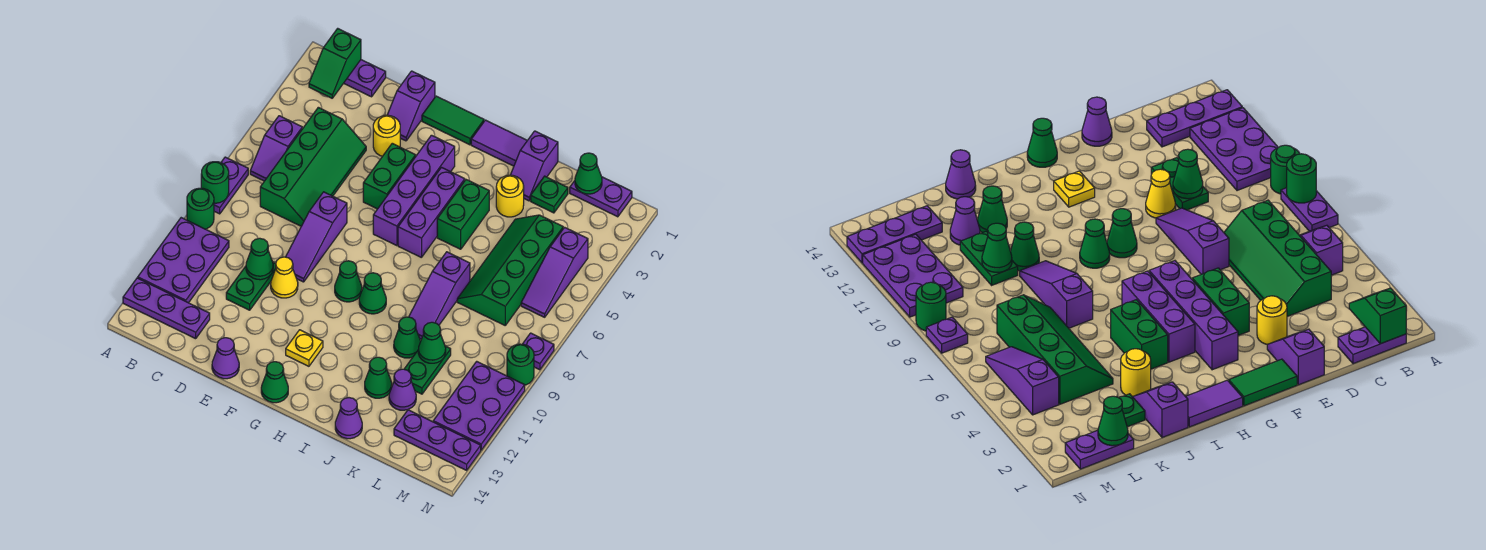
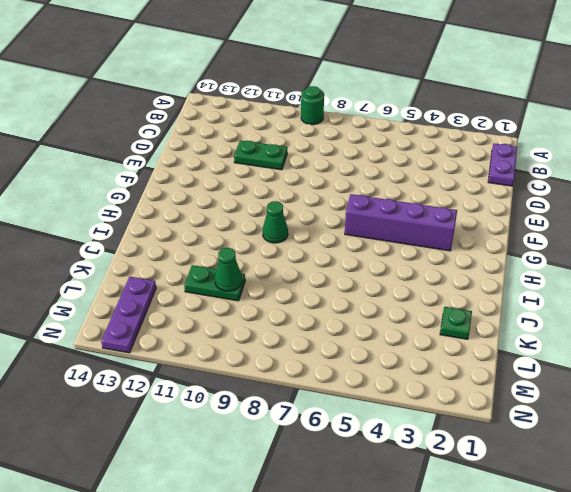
none -> purple 1x2 plate [214,157,248,214]
none -> purple 2x3 plate [138,218,229,303]
none -> purple 1x3 plate [123,278,210,339]
none -> purple 1x2 slope [250,116,302,181]

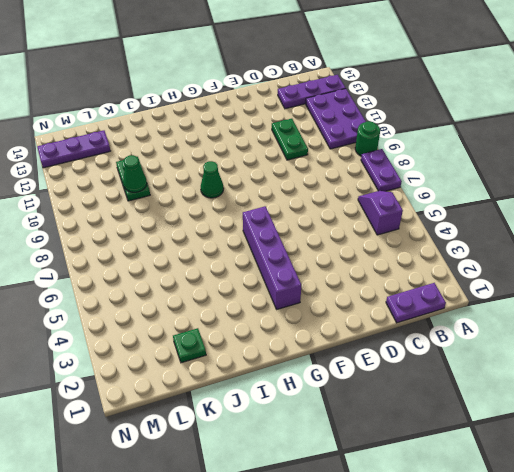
none -> green 2x4 slope [260,107,366,226]
none -> purple 1x2 slope [387,71,435,141]
none -> yellow 1x1 round brick [373,115,400,156]
none -> purple 1x3 slope [286,192,347,282]

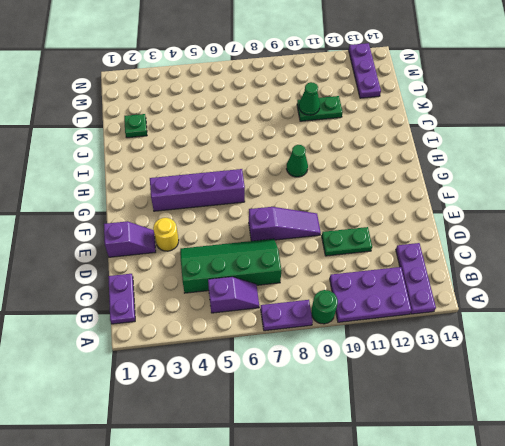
none -> yellow 1x1 cone [271,257,298,298]
none -> purple 1x1 cone [212,338,239,379]
none -> green 1x2 tile [422,96,484,145]
none -> green 1x2 brick [363,143,416,209]

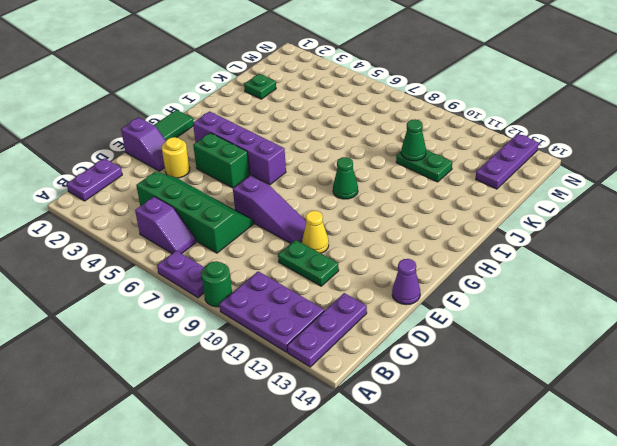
none -> green 1x1 cone [335,261,362,302]
none -> yellow 1x1 plate [286,330,323,366]
none -> green 1x1 cone [261,362,288,403]
none -> purple 1x2 tile [471,120,527,166]

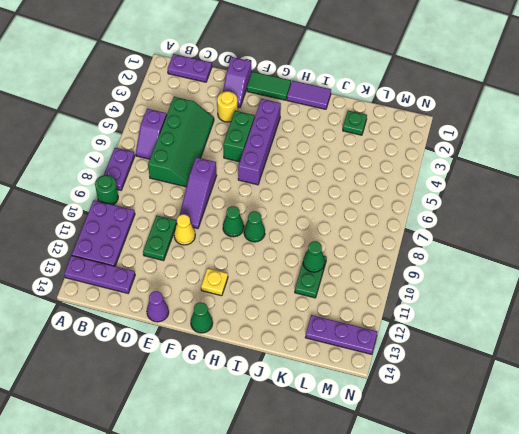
none -> purple 1x3 brick [398,167,465,258]
none -> green 1x2 brick [437,180,489,249]
none -> purple 1x2 slope [511,131,558,201]
none -> yellow 1x1 round brick [496,175,524,217]

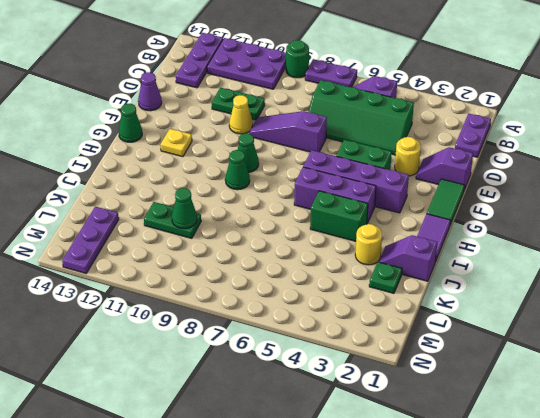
none -> purple 1x3 slope [409,252,470,339]
none -> green 1x1 cone [394,317,421,358]
none -> green 1x1 cone [365,357,392,398]
none -> purple 1x1 cone [335,398,362,439]

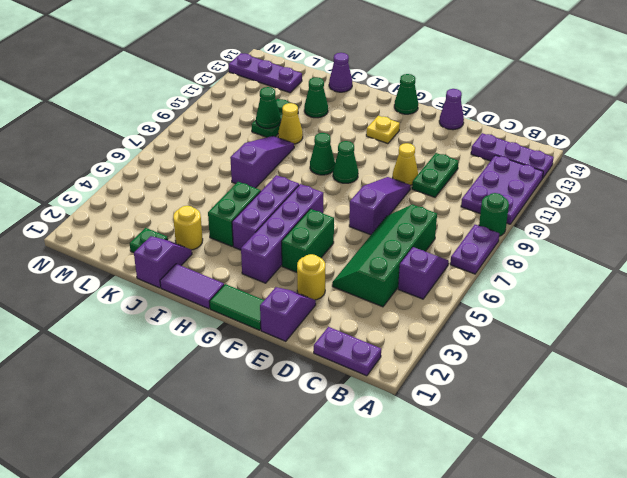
yellow 1x1 cone [278,103,303,144] -> green 1x1 cone [394,317,421,358]
none -> green 2x4 slope [457,215,563,325]
none -> purple 1x1 cone [389,369,416,410]
none -> purple 1x2 plate [570,177,632,217]
none -> purple 1x3 slope [521,227,588,317]

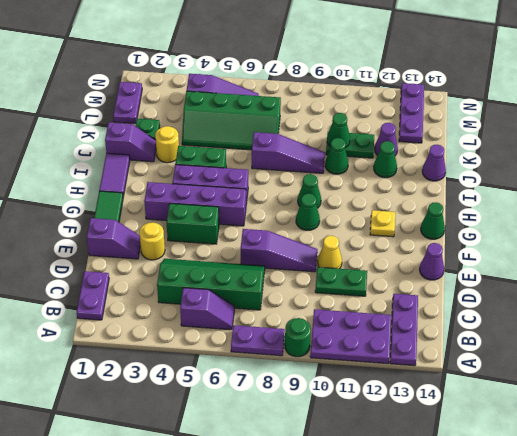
none -> purple 2x3 plate [433,361,525,450]
none -> purple 1x1 plate [523,333,554,370]
none -> green 1x1 round brick [507,344,534,385]
none -> green 1x1 round brick [201,162,229,203]

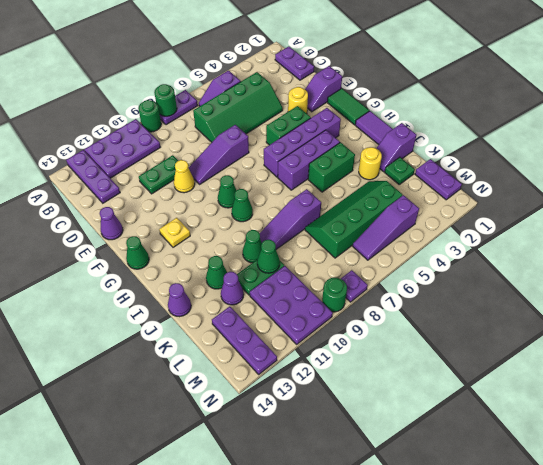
purple 2x3 plate [250,266,333,344] -> purple 2x3 plate turned to [433,361,525,450]
none -> green 1x2 slope [309,28,361,98]
none -> green 1x1 cone [246,238,273,280]
none -> green 1x1 cone [575,153,602,194]

